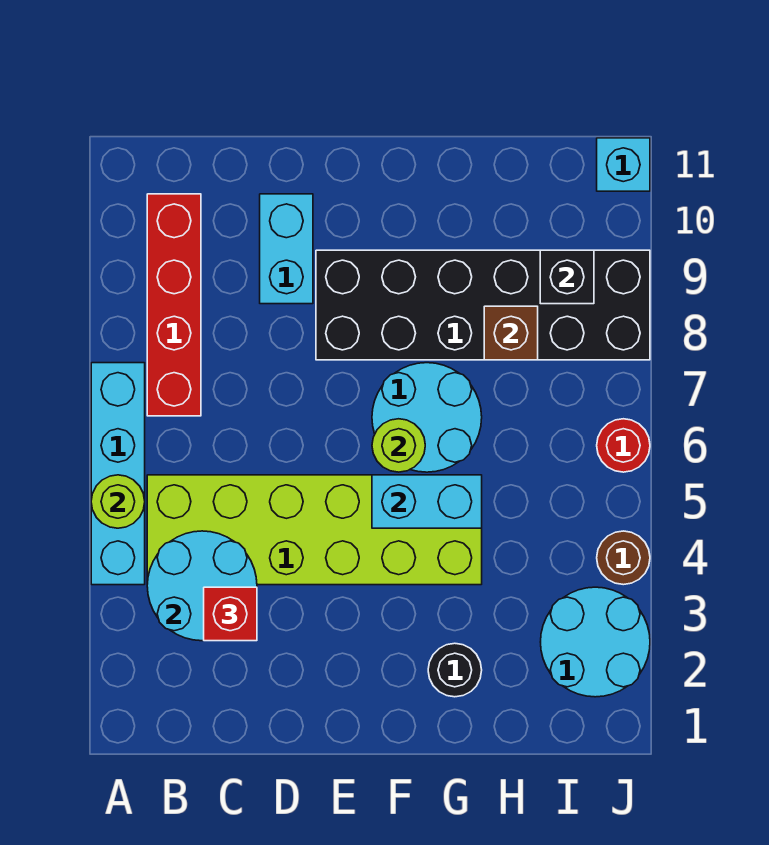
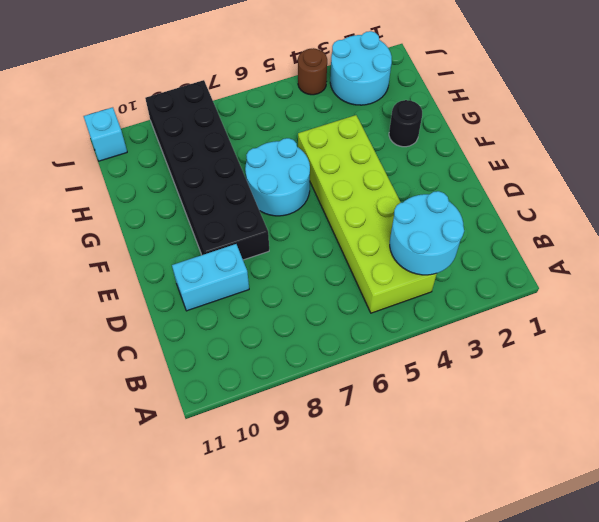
none -> cyan 1x4 brick [91,363,145,585]
none -> red 1x4 brick [147,194,201,416]
none -> red 1x1 round brick [597,419,650,472]

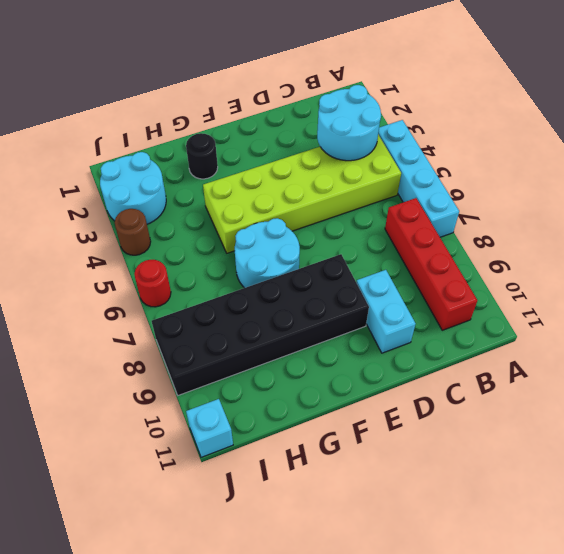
none -> lime 1x1 round brick [91,475,145,528]
none -> cyan 1x2 brick [372,475,482,528]
none -> lime 1x1 round brick [372,419,425,472]

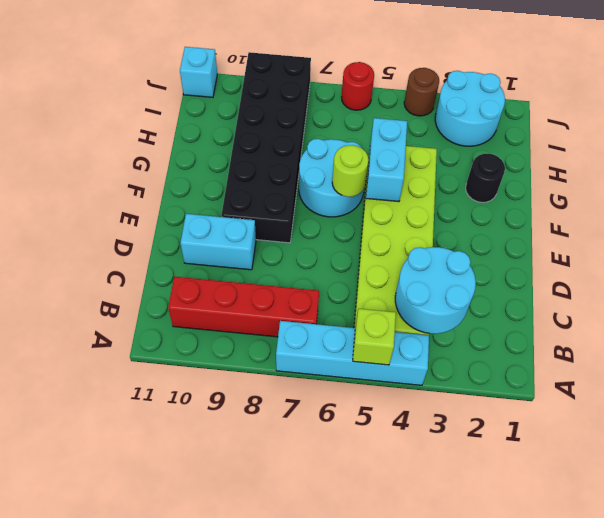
lime 1x1 brick [353,309,396,365] -> lime 1x1 round brick [91,475,145,528]
none -> brown 1x1 brick [484,306,538,360]
none -> black 1x1 brick [540,250,594,304]
none -> red 1x1 brick [204,587,257,641]

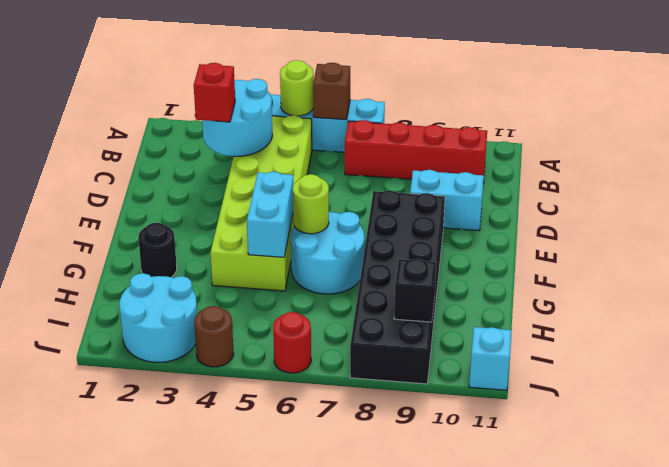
brown 1x1 brick [313,63,350,120] -> brown 1x1 brick moved to [484,306,538,360]

